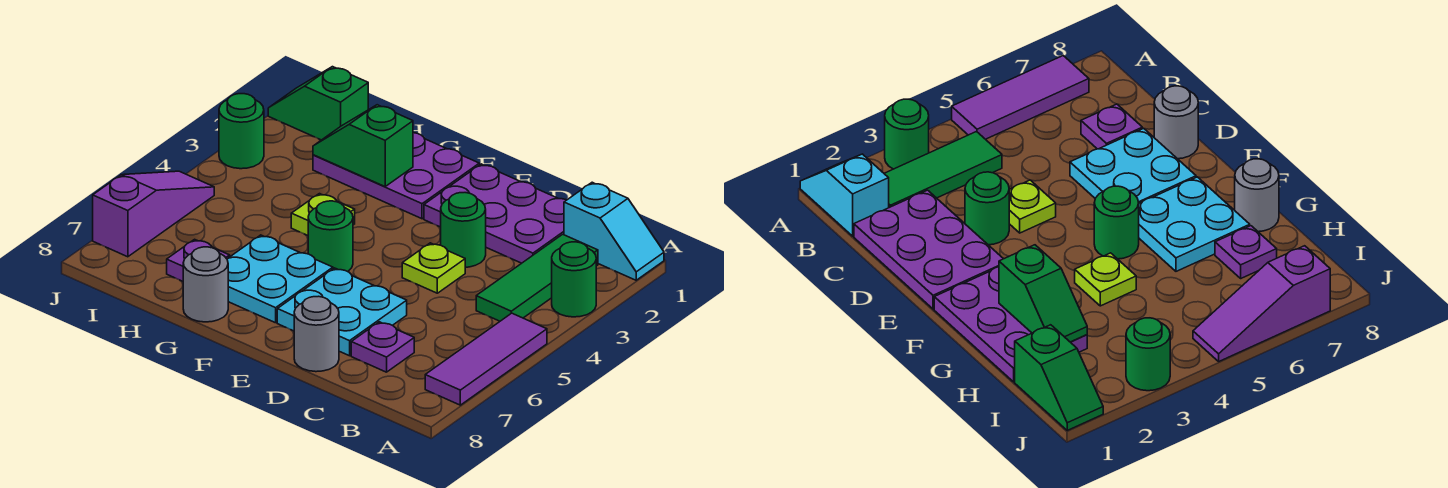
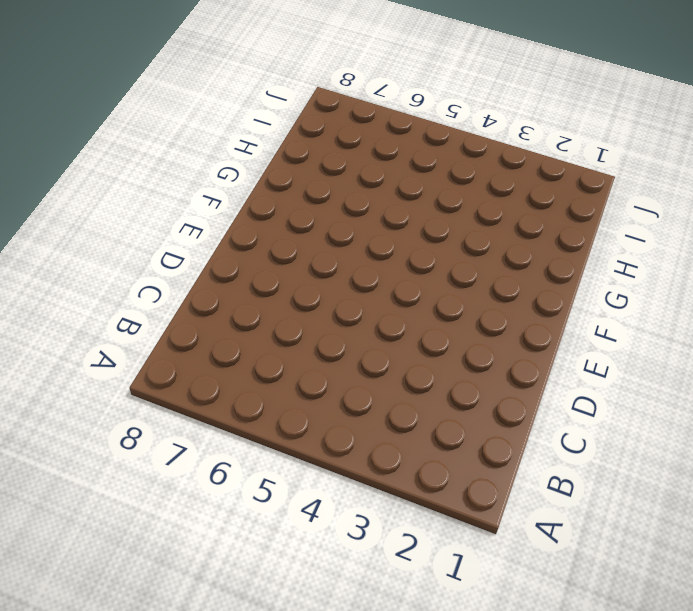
none -> cyan 1x2 slope [564,182,664,280]
none -> green 1x1 round brick [552,242,596,317]
none -> purple 1x3 tile [425,313,547,405]

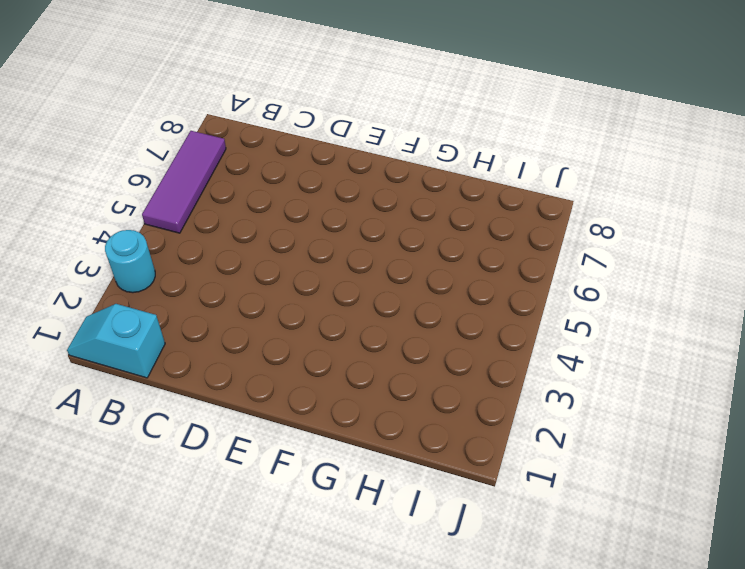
cyan 1x1 round brick [105,230,155,293] -> green 1x1 round brick [552,242,596,317]
none -> green 1x3 tile [476,234,598,321]
none -> purple 2x3 plate [424,164,566,263]
none -> purple 1x1 plate [351,322,414,372]

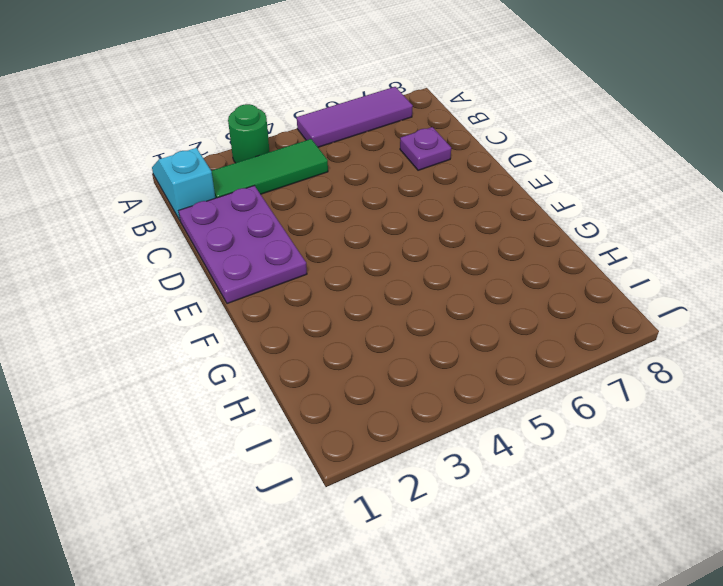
none -> green 1x1 round brick [441,193,486,267]
none -> lime 1x1 plate [402,243,465,293]
none -> cyan 2x2 plate [277,268,407,356]

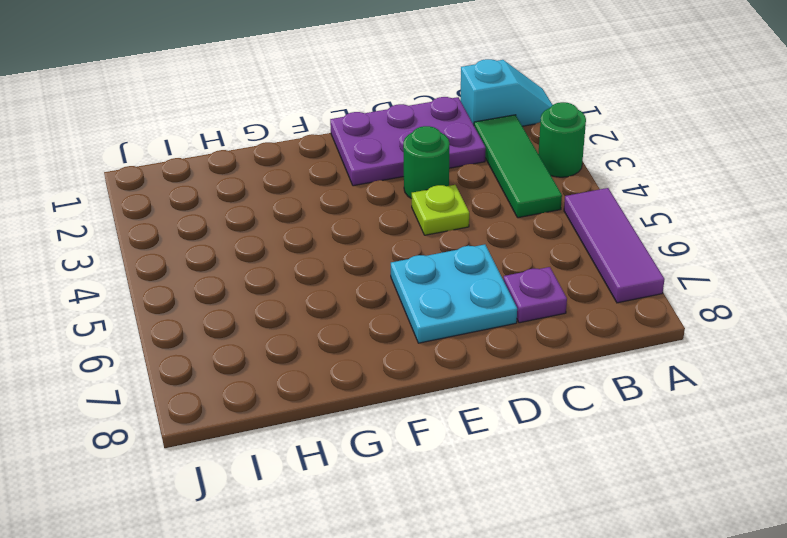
none -> grey 1x1 round brick [294,296,339,372]
none -> purple 2x3 plate [313,133,479,219]
none -> green 1x1 round brick [308,201,353,272]

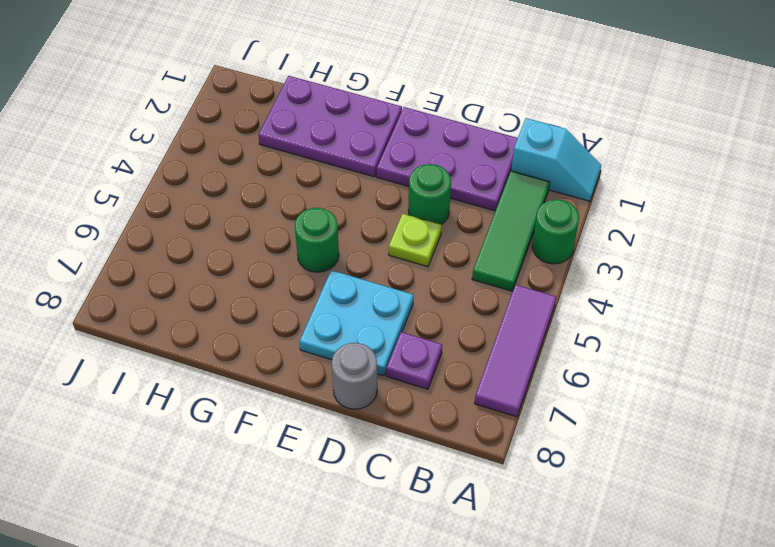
none -> cyan 2x2 plate [227,235,333,323]
none -> lime 1x1 plate [291,194,355,235]
none -> grey 1x1 round brick [183,247,228,322]

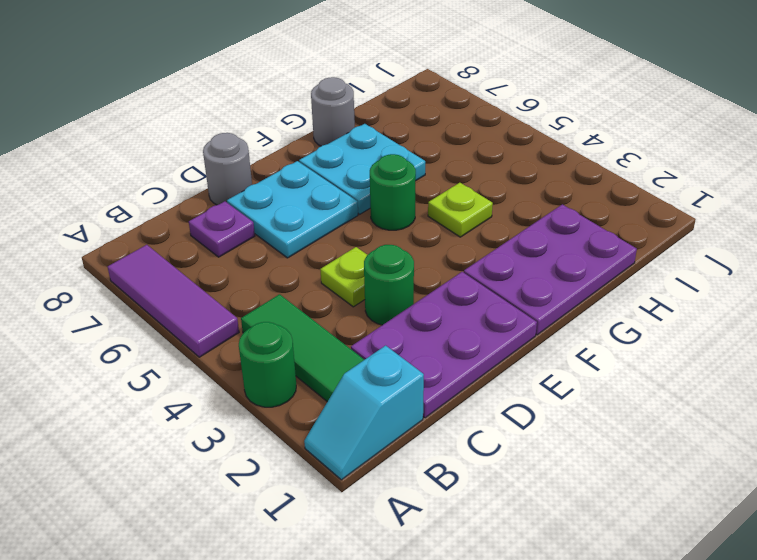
none -> purple 1x1 plate [167,239,230,281]
none -> green 1x2 slope [268,67,368,140]
none -> green 1x1 round brick [219,94,264,169]

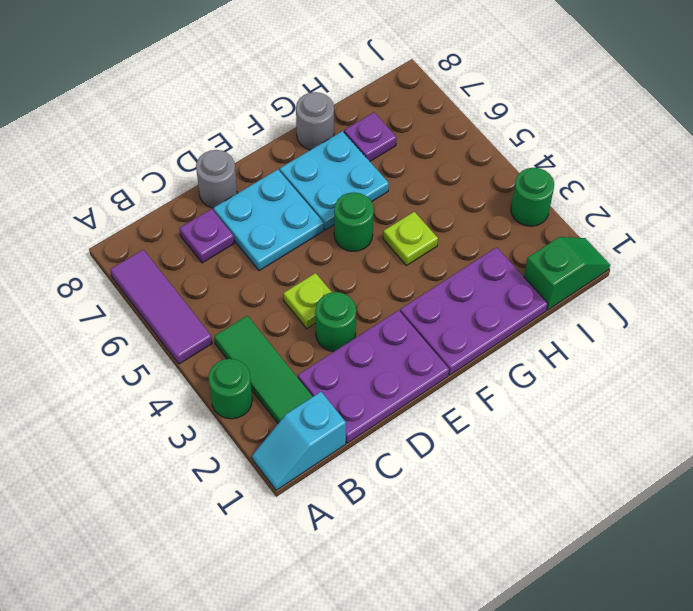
none -> purple 1x3 slope [93,171,214,257]
none -> green 1x2 slope [313,105,413,187]

